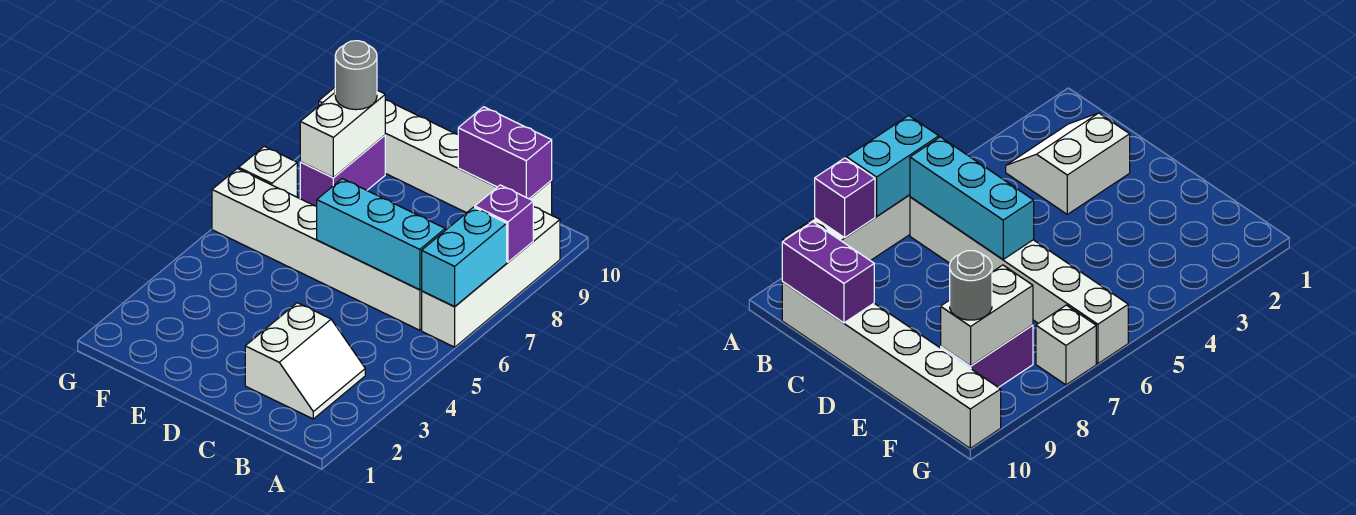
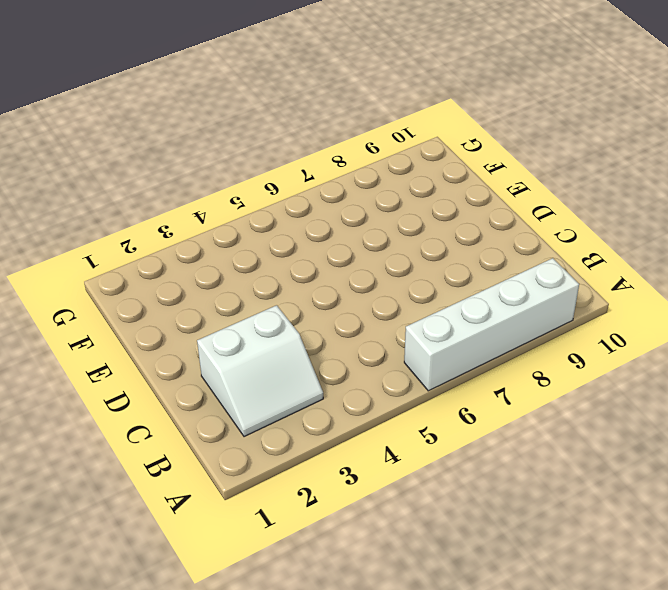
none -> white 1x6 brick [212,169,422,330]
none -> white 1x6 brick [319,88,552,215]
none -> purple 1x2 brick [300,135,385,206]

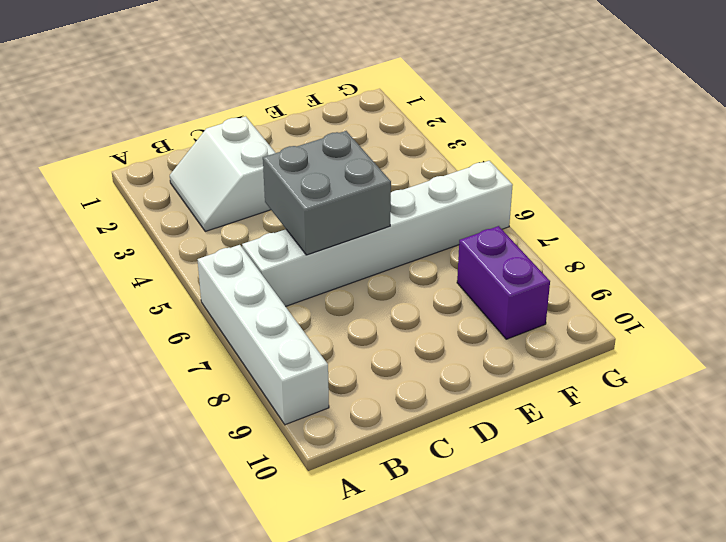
grey 2x2 brick [263,131,391,255] -> cyan 1x3 brick [317,179,445,290]
none -> white 1x6 brick [319,88,552,215]
none -> white 1x1 brick [239,146,297,197]
none -> cyan 1x2 brick [422,207,507,306]

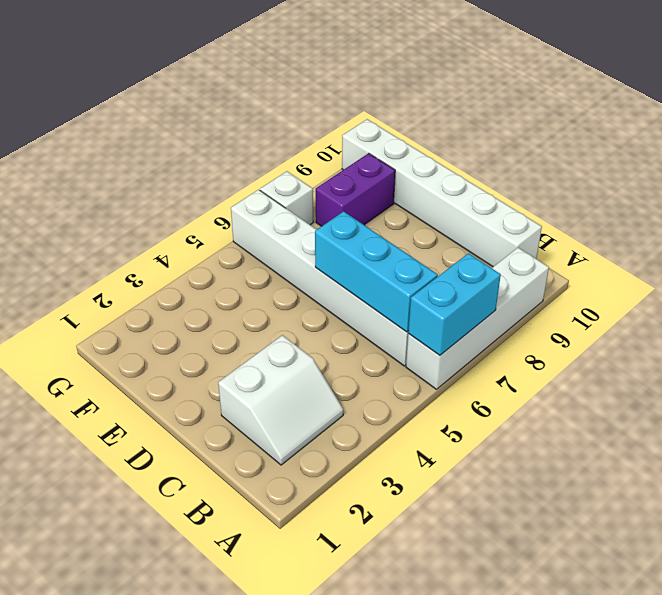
none -> purple 1x1 brick [475,185,533,262]
none -> purple 1x2 brick [458,107,552,199]
none -> white 1x2 brick [300,90,385,178]

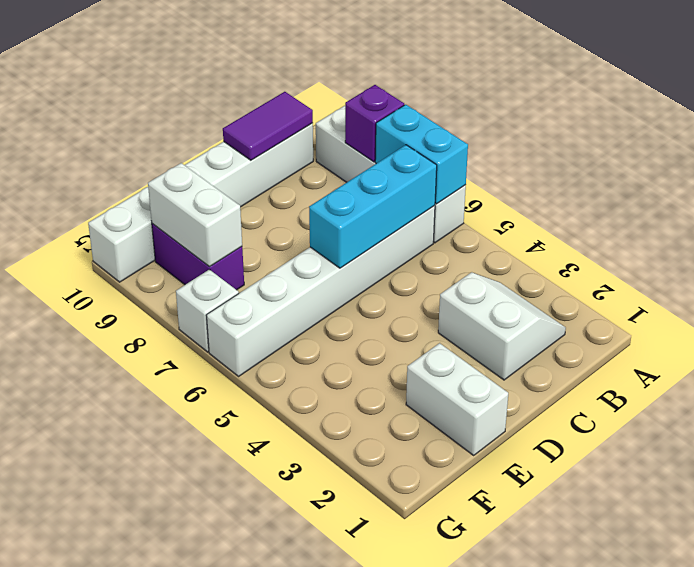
purple 1x2 tile [223,92,313,160] -> purple 1x2 brick [458,107,552,199]
white 1x2 brick [406,343,508,455] -> none
none -> grey 1x1 round brick [335,41,377,110]

